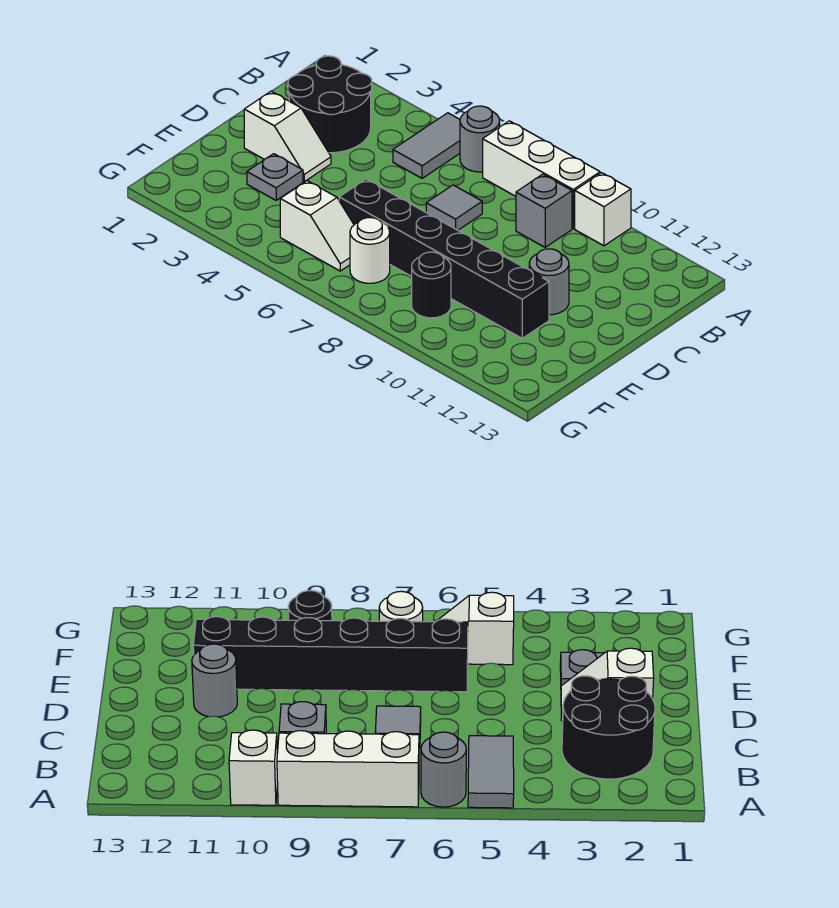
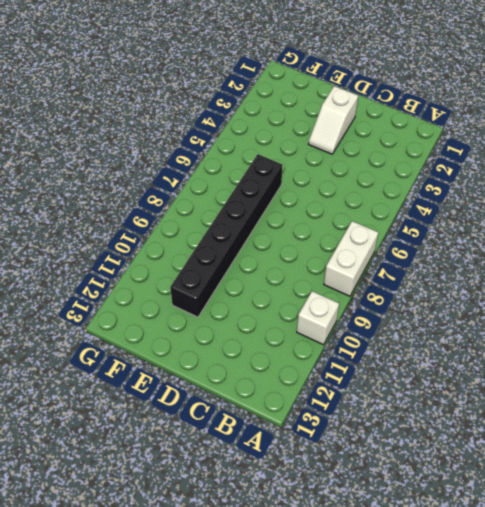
white 1x2 brick [324,221,378,296] -> white 1x3 brick [483,121,600,228]
none -> grey 1x2 tile [393,113,460,178]
none -> grey 1x1 round brick [460,106,500,172]
none -> black 2x2 round brick [288,56,372,153]

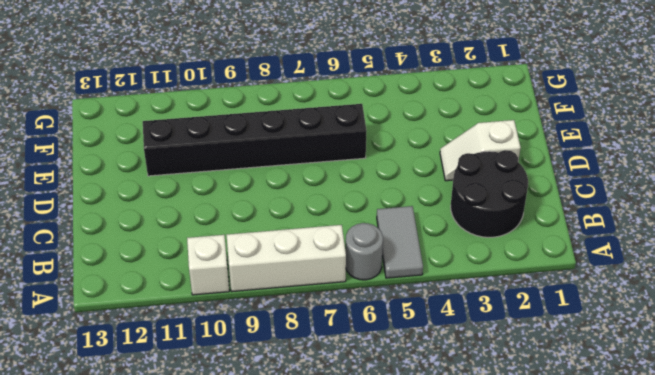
none -> grey 1x1 brick [516,174,572,247]
none -> grey 1x1 tile [426,185,482,230]
none -> grey 1x1 round brick [529,249,569,315]

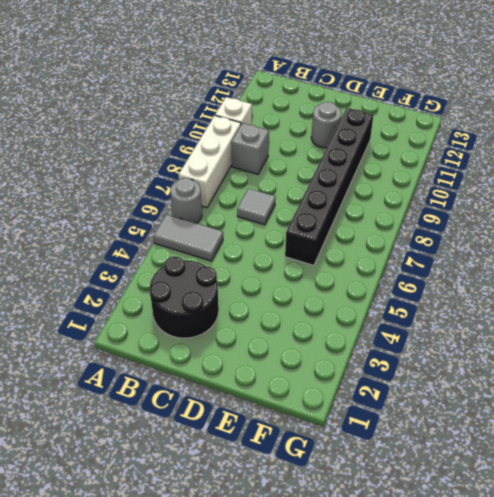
none -> white 1x2 slope [244,91,331,182]
none -> grey 1x1 plate [247,154,303,200]
none -> white 1x2 slope [280,181,354,271]

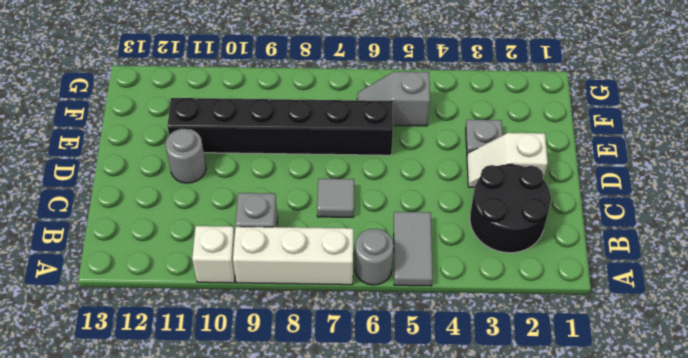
grey 1x2 slope [357,72,430,126] -> white 1x2 slope [280,181,354,271]
none -> white 1x1 round brick [350,218,390,283]
none -> black 1x1 round brick [412,252,451,318]

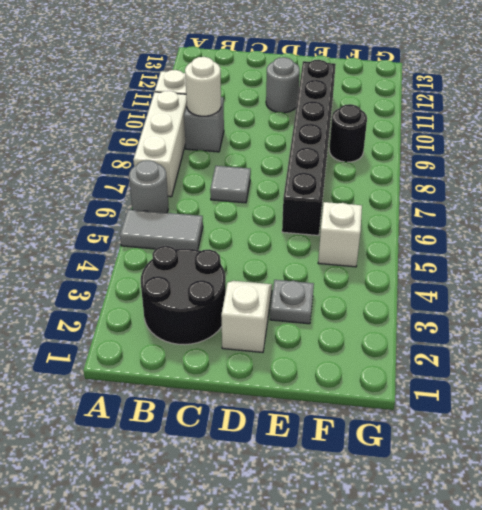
white 1x1 round brick [185,57,221,116] -> white 1x1 round brick moved to [350,218,390,283]

